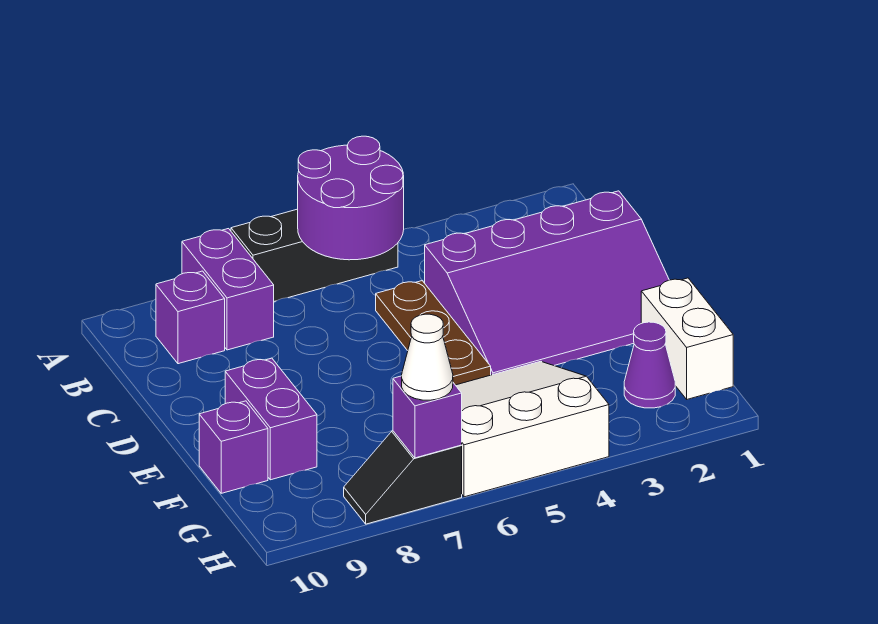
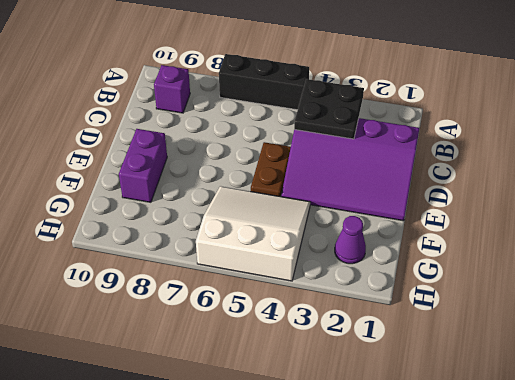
black 2x2 plate [294,79,364,139] -> none
brown 1x2 plate [251,142,291,197] -> brown 1x3 plate [376,281,491,385]
none -> purple 1x2 brick [182,229,274,350]
none -> white 1x2 brick [641,278,733,399]
none -> purple 1x1 brick [199,401,268,493]

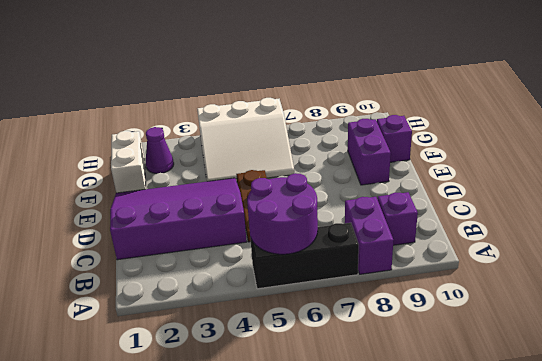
none -> black 1x2 slope [344,431,462,524]
none -> purple 1x1 brick [393,376,462,458]
none -> white 1x1 cone [402,314,453,400]

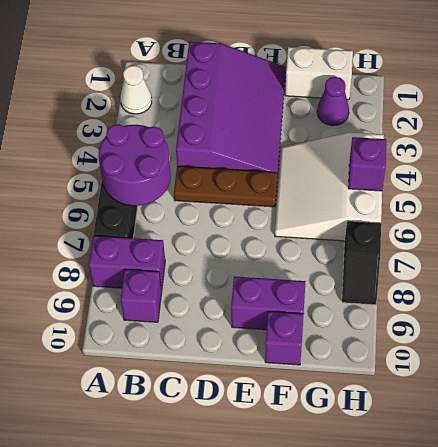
white 1x1 cone [120,65,152,114] -> white 1x1 cone moved to [402,314,453,400]
purple 1x1 brick [348,137,386,191] -> purple 1x1 brick moved to [393,376,462,458]

